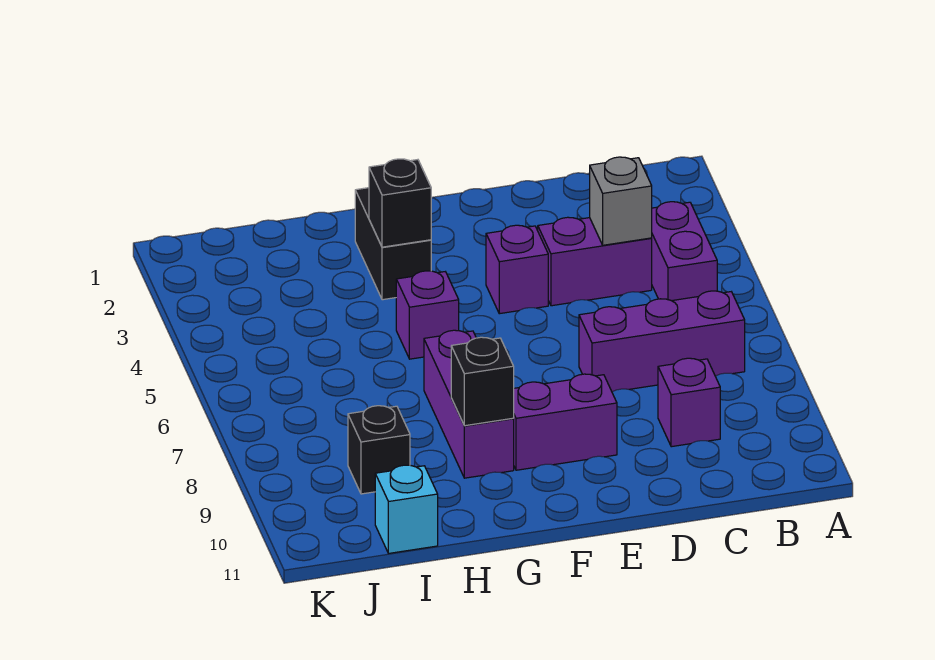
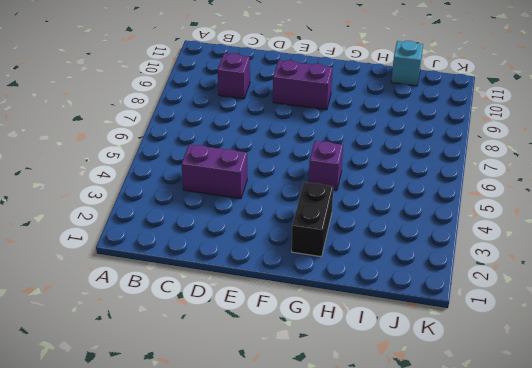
none -> purple 1x2 brick [652,202,717,301]
none -> purple 1x3 brick [579,291,745,392]
none -> purple 1x1 brick [486,225,548,314]

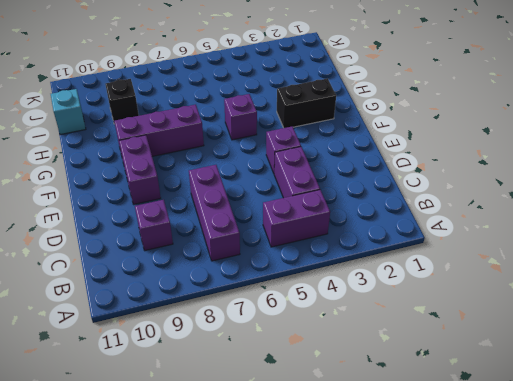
none -> grey 1x1 brick [590,157,652,245]
none -> black 1x1 brick [369,159,432,247]
none -> black 1x1 brick [451,337,514,426]

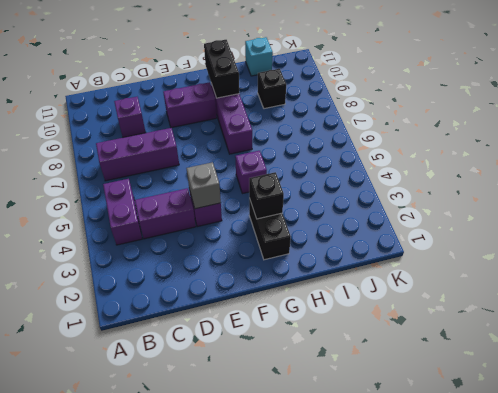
grey 1x1 brick [186,162,221,209] -> grey 1x1 brick moved to [590,157,652,245]
black 1x2 brick [204,40,239,98] -> black 1x1 brick [451,337,514,426]

